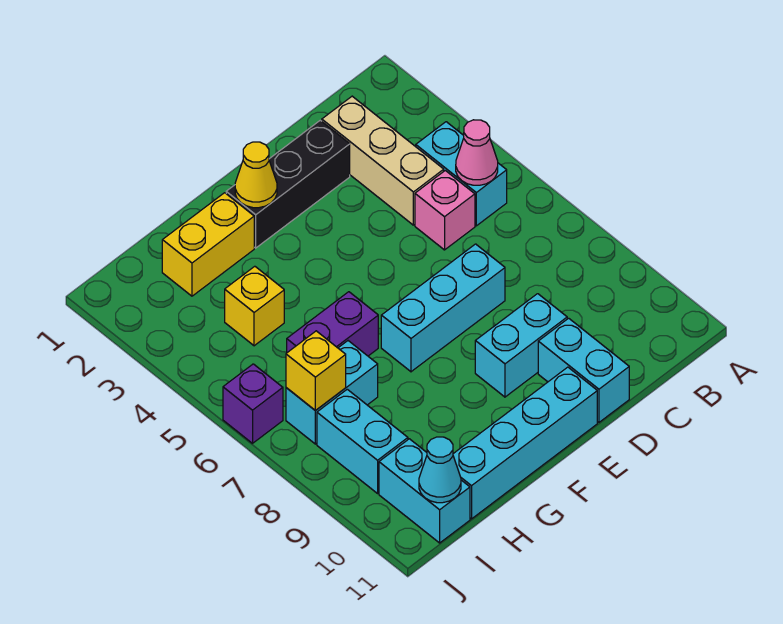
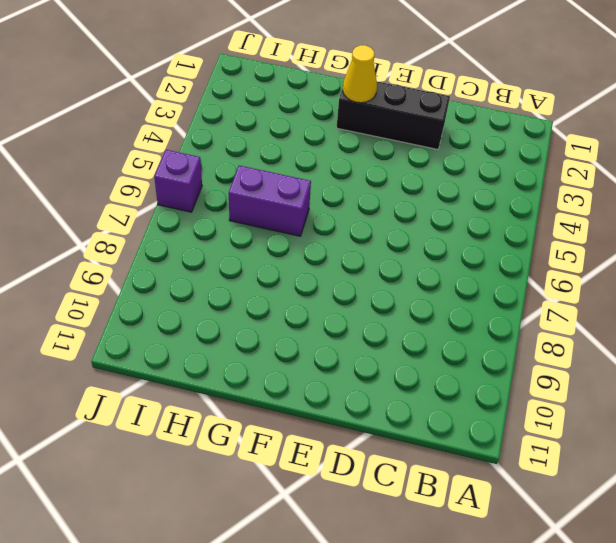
none -> cyan 1x2 brick [416,122,507,226]
none -> tan 1x3 brick [322,96,444,225]
none -> pink 1x1 brick [415,171,475,250]

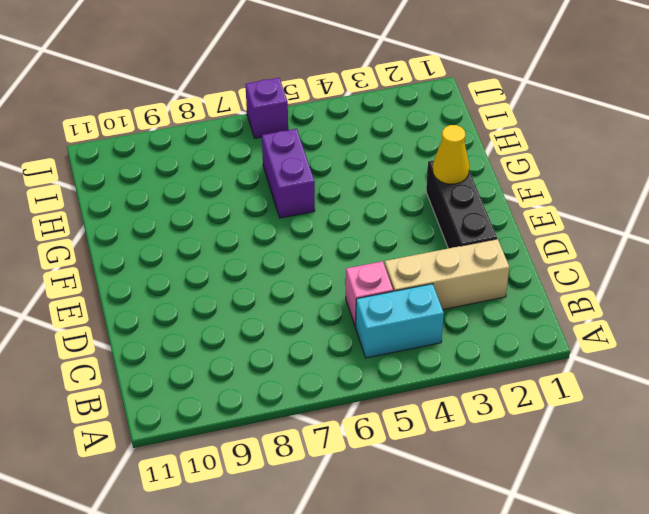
none -> cyan 1x3 brick [381,244,505,372]
none -> cyan 1x2 brick [475,294,567,397]
none -> cyan 1x2 brick [538,318,629,422]

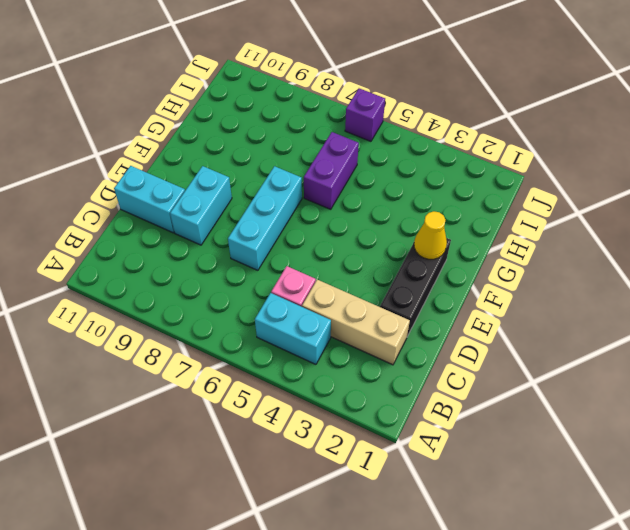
none -> cyan 1x4 brick [453,367,597,519]
none -> yellow 1x2 brick [162,193,254,296]
none -> yellow 1x1 brick [225,266,284,346]

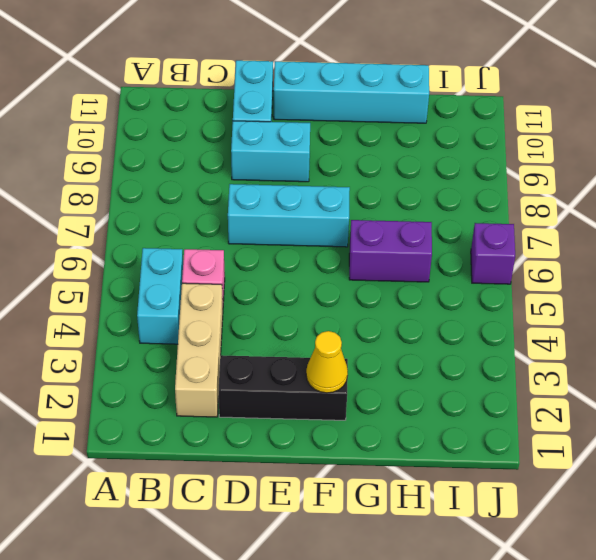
none -> yellow 1x2 brick [162,193,254,296]
none -> yellow 1x1 brick [225,266,284,346]
none -> cyan 1x2 brick [286,341,378,444]

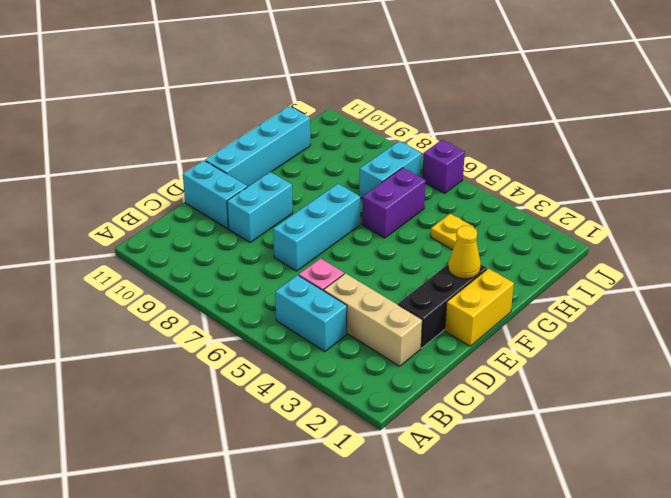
yellow 1x2 brick [445,269,514,346] -> yellow 1x2 brick moved to [162,193,254,296]
yellow 1x1 plate [431,214,473,250] -> yellow 1x1 brick [225,266,284,346]
none -> cyan 1x2 brick [317,389,408,493]
none -> cyan 1x2 brick [379,439,470,543]
none -> pink 1x1 cone [456,120,498,185]

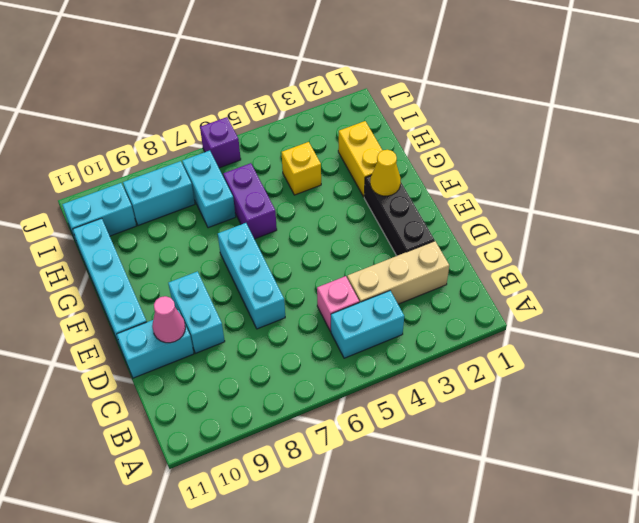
pink 1x1 cone [152,296,185,343] -> pink 1x1 cone moved to [456,120,498,185]
none -> yellow 1x1 brick [286,331,346,411]
none -> cyan 1x1 cone [419,437,461,503]

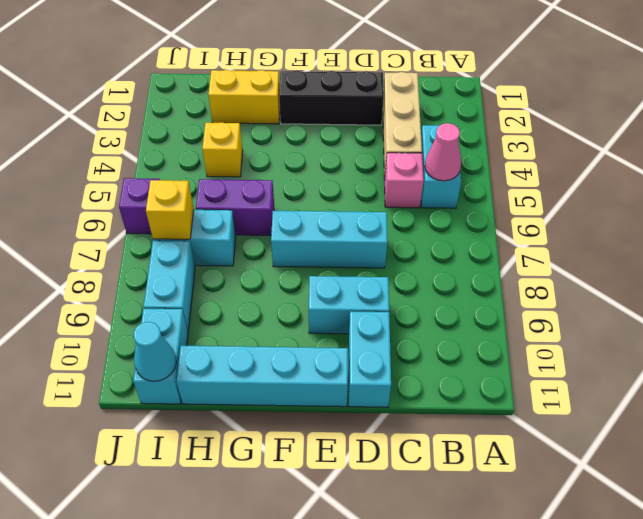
none -> yellow 1x1 cone [235,142,277,208]

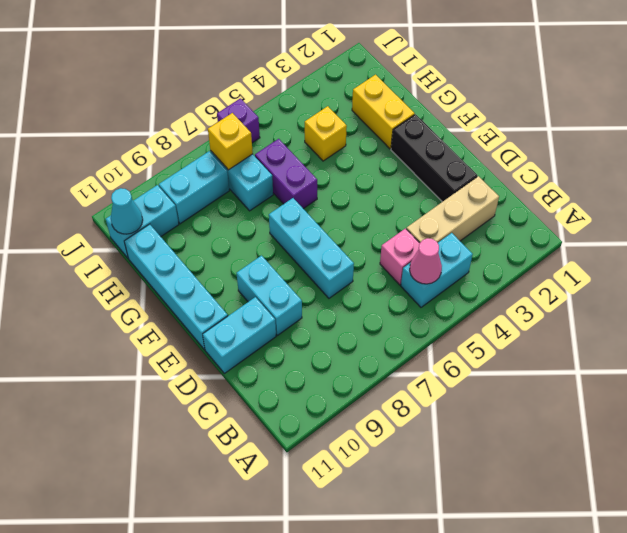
none -> yellow 1x1 cone [235,142,277,208]

